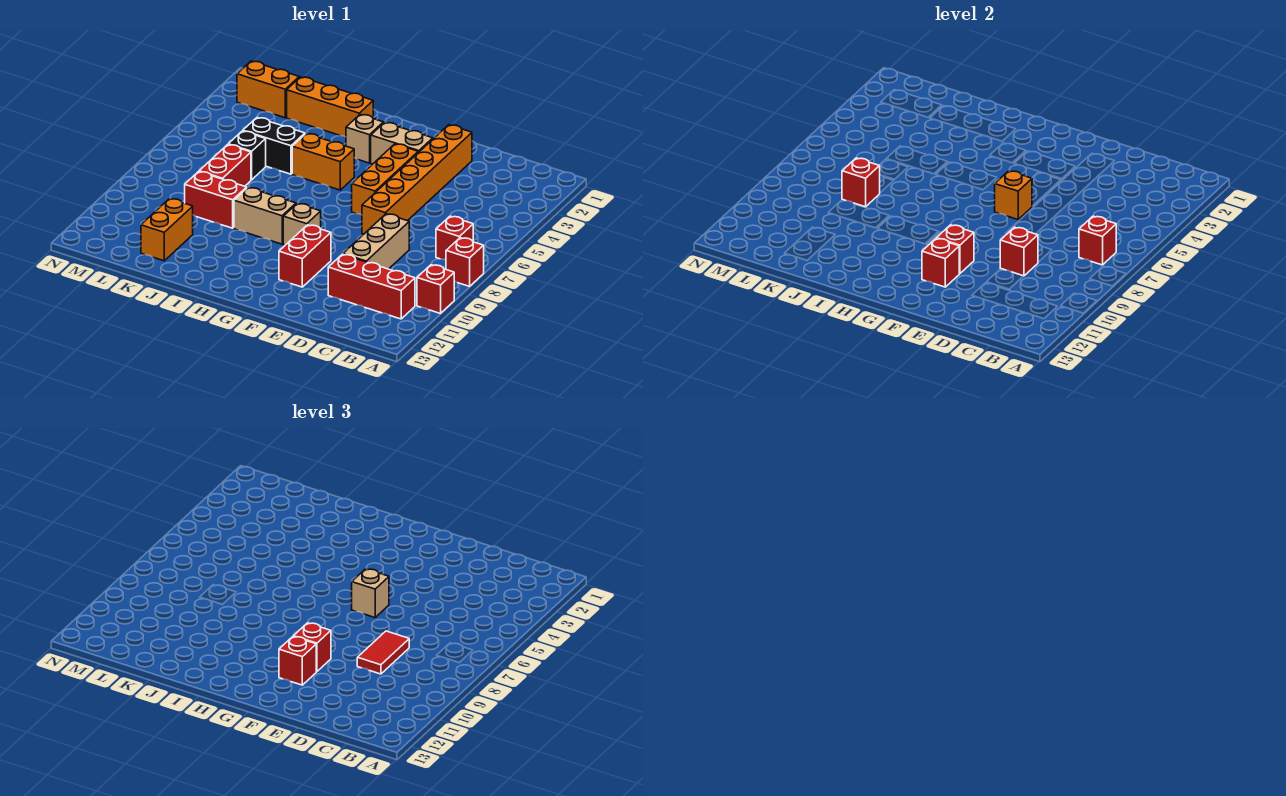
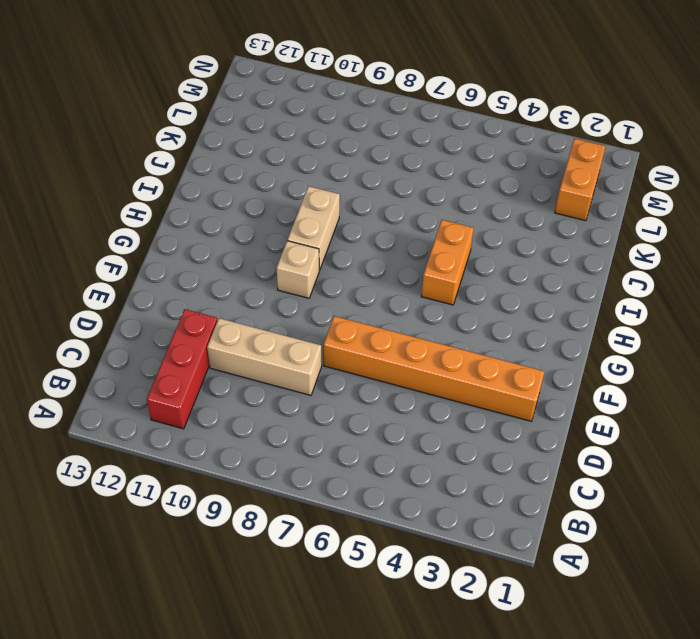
none -> red 1x1 brick [446,238,484,286]
none -> red 1x1 brick [417,265,454,314]
none -> red 1x1 brick [436,216,473,260]
none -> tan 1x2 brick [371,122,433,164]

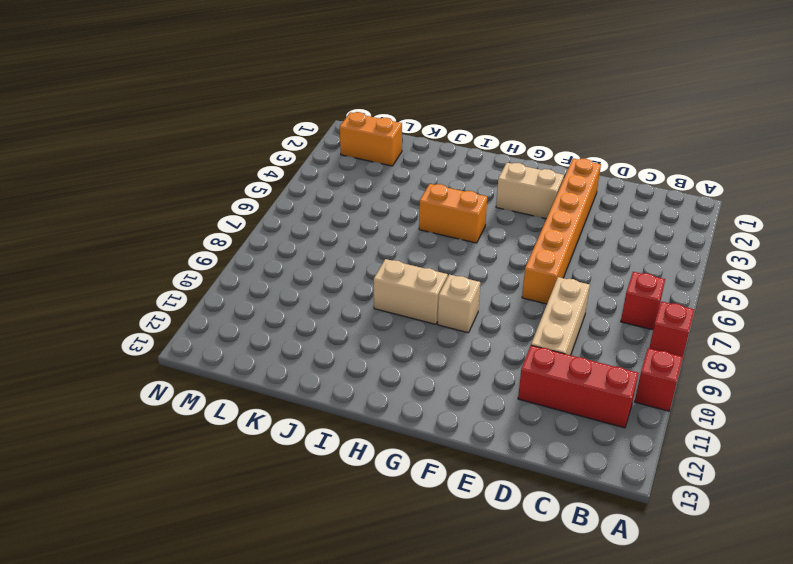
none -> orange 1x3 brick [352,144,418,215]
none -> red 1x2 brick [279,225,331,287]
none -> tan 1x1 brick [346,115,383,163]
none -> orange 1x3 brick [287,77,373,137]

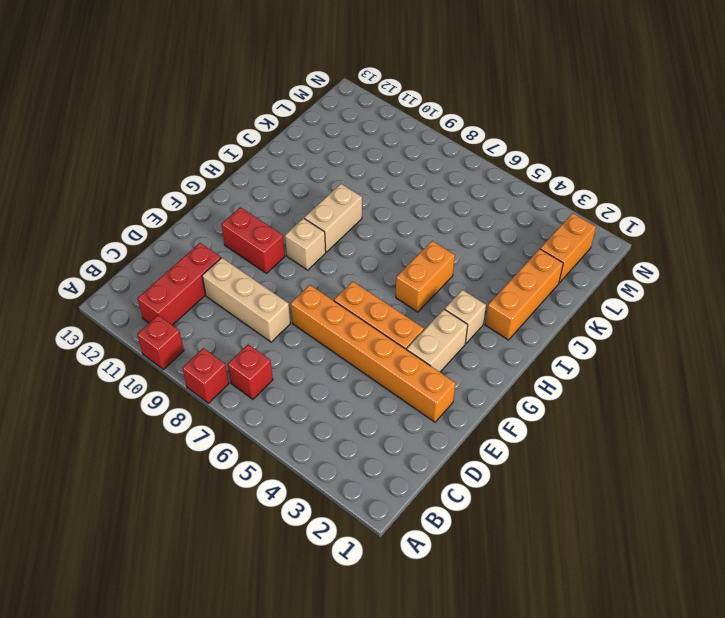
none -> black 1x2 brick [243,118,305,174]
none -> red 1x2 brick [185,172,247,228]
none -> black 1x1 brick [228,131,266,180]
none -> red 1x2 brick [199,145,251,186]

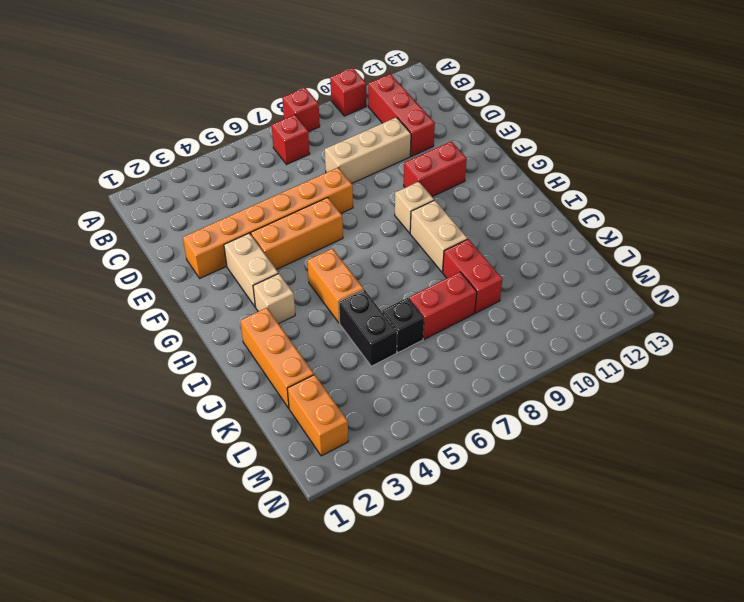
none -> orange 1x2 brick [141,199,193,261]
none -> red 1x1 brick [1079,216,1116,265]
none -> red 1x1 brick [1000,227,1038,276]
none -> orange 1x1 brick [995,171,1032,219]

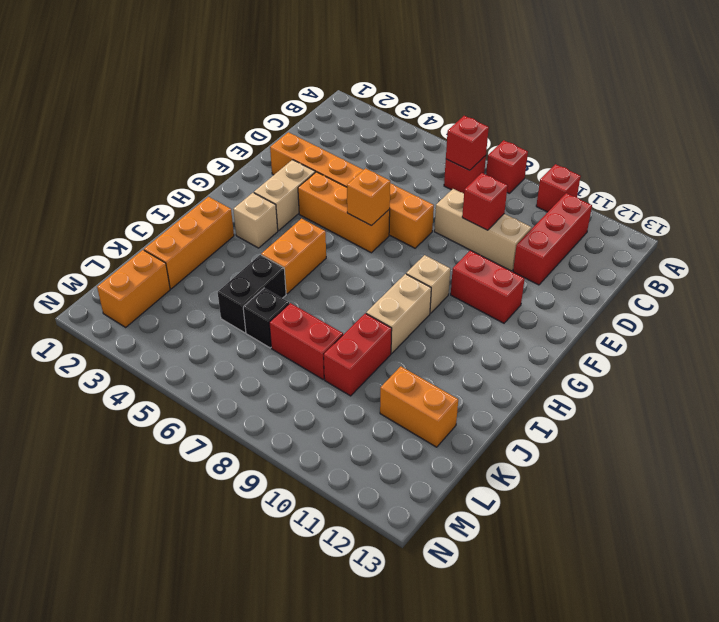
none -> red 1x1 brick [937,225,974,274]
none -> red 1x1 brick [922,238,959,287]
none -> red 1x1 brick [842,158,880,207]
none -> red 1x2 tile [357,631,409,674]

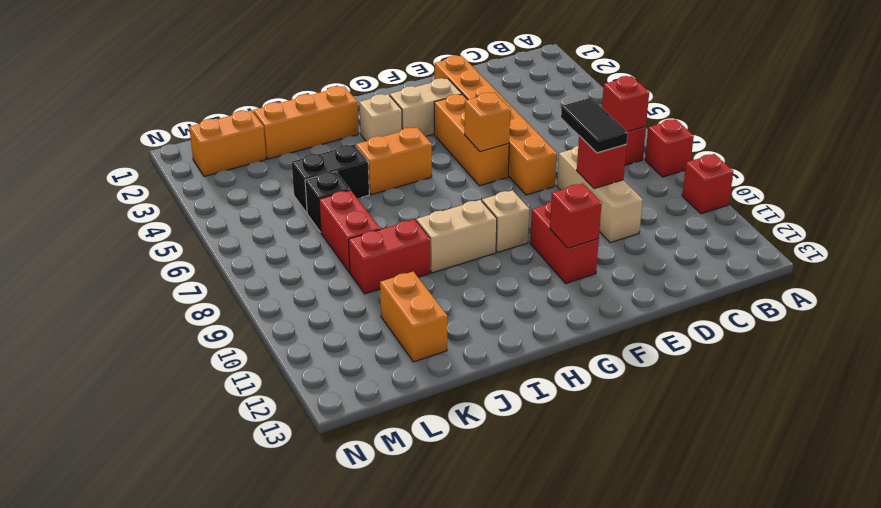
black 1x2 tile [561,98,628,153] -> red 1x2 tile [357,631,409,674]
none -> red 1x3 brick [328,254,415,319]
none -> red 1x1 brick [937,225,974,274]
none -> red 1x1 brick [842,158,880,207]
none -> tan 1x1 brick [352,569,389,617]

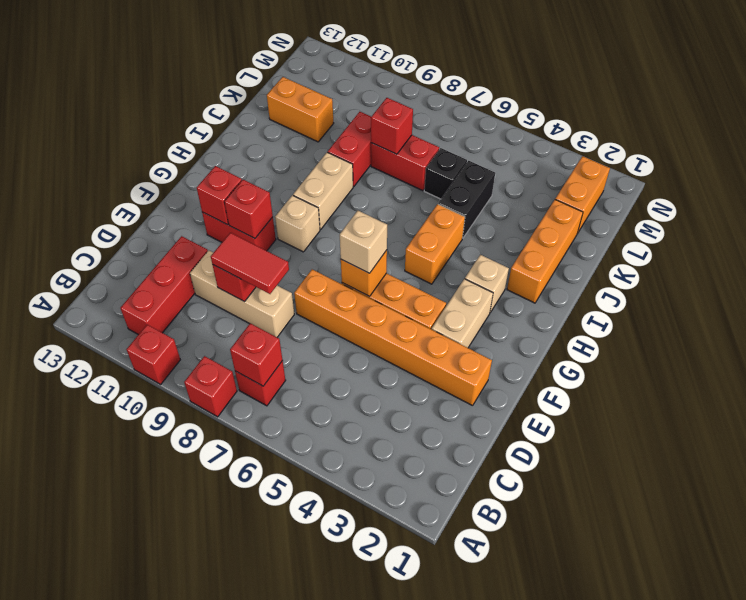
none -> red 1x1 brick [294,623,331,672]
none -> red 1x1 brick [279,636,316,685]

